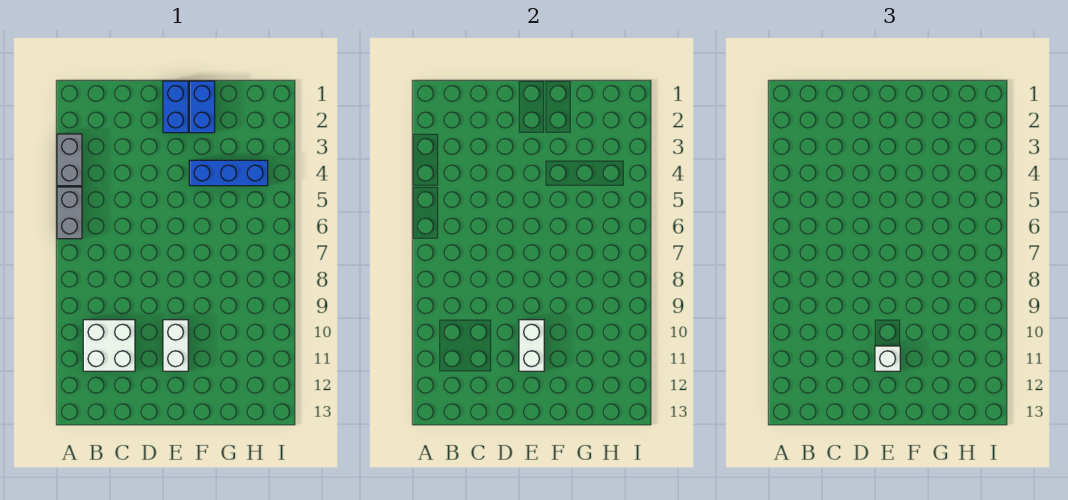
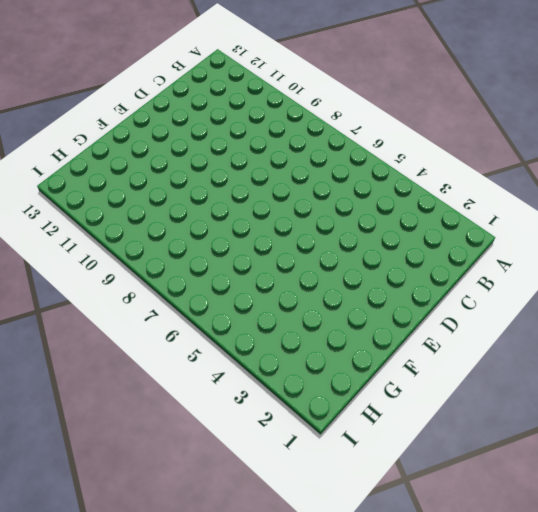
none -> grey 1x2 brick [57,134,82,186]
none -> grey 1x2 brick [57,187,82,239]

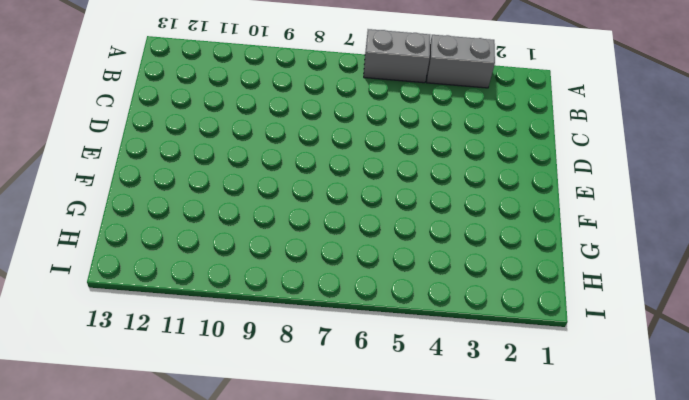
none -> white 2x2 brick [83,320,135,371]
none -> blue 1x2 brick [163,81,188,133]

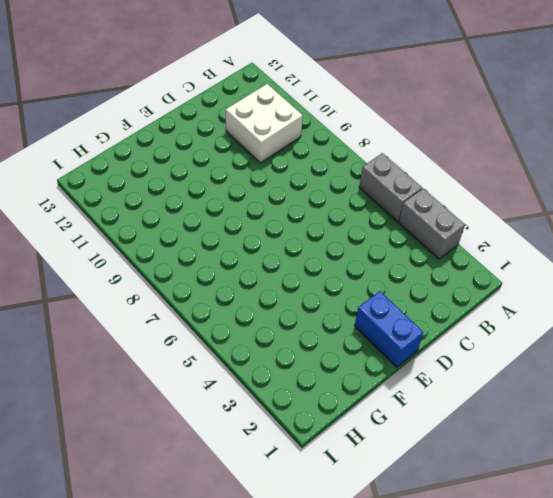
none -> white 1x2 brick [163,320,188,371]
none -> blue 1x2 brick [189,81,215,133]

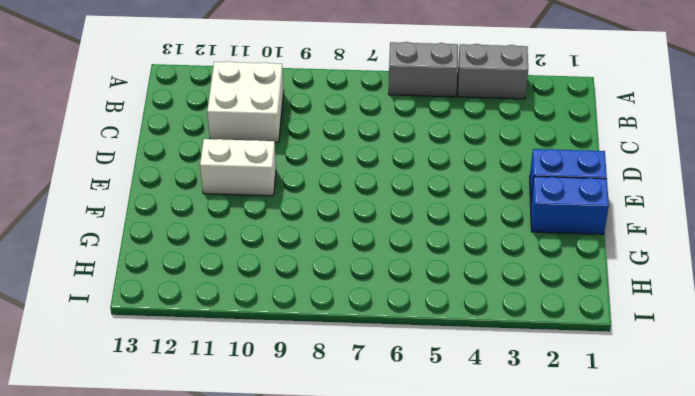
none -> blue 1x3 brick [189,160,268,186]
none -> white 1x2 brick [519,320,544,371]

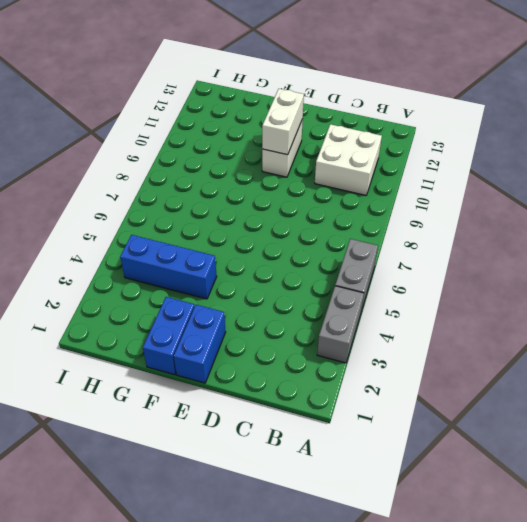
none -> white 1x1 brick [875,346,900,371]

